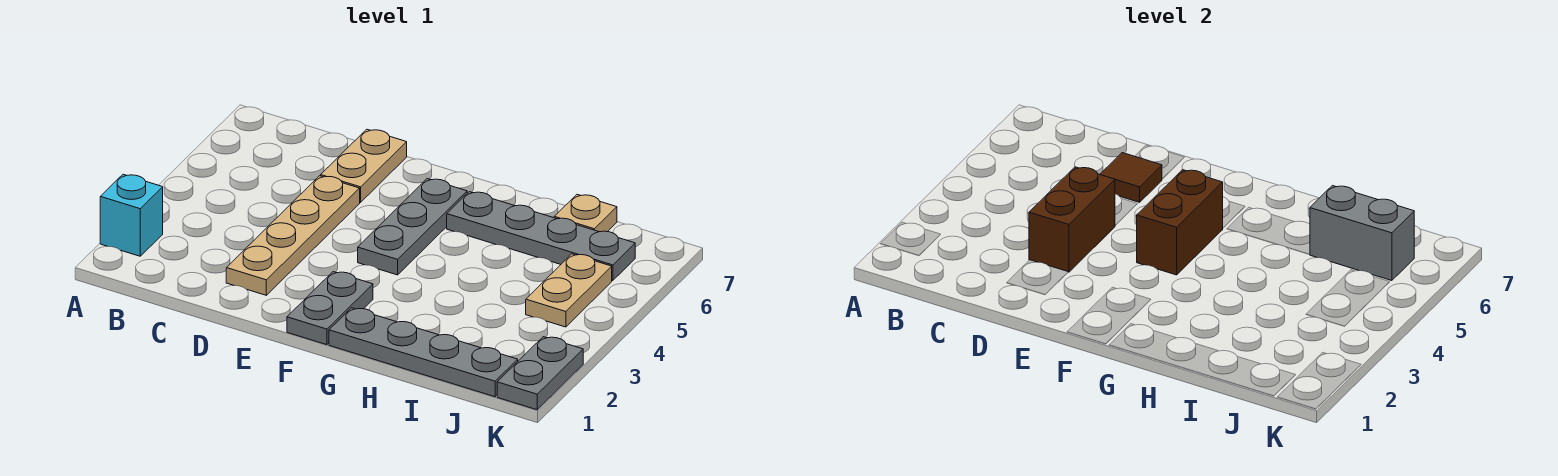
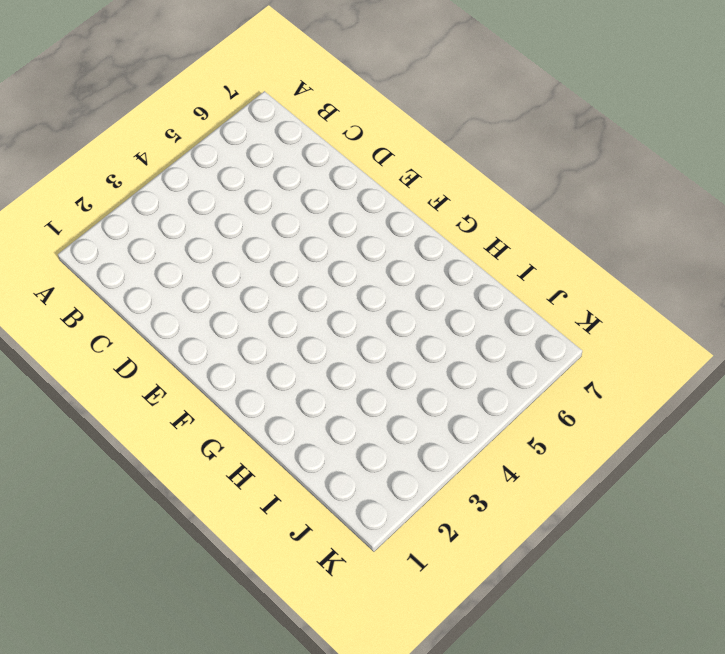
none -> cyan 1x1 brick [100,175,163,256]
none -> tan 1x4 plate [226,176,360,295]
none -> tan 1x2 plate [321,129,407,202]

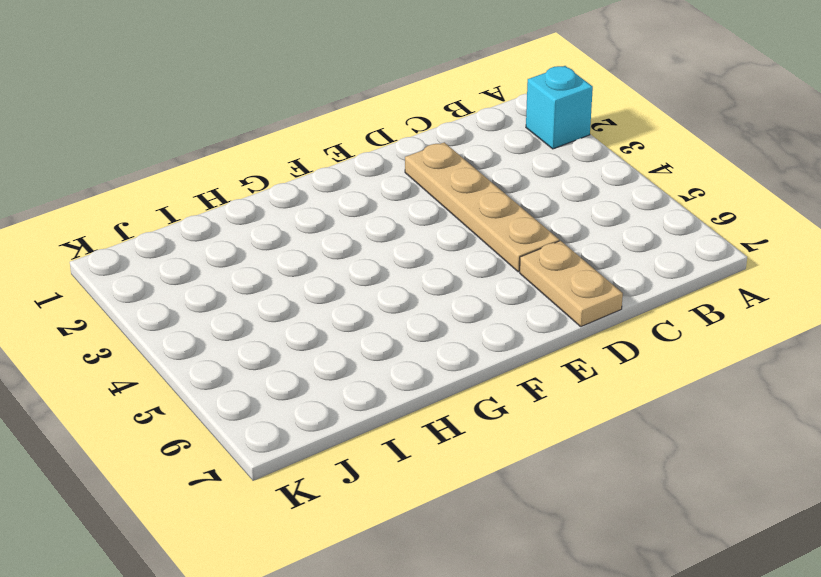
none -> grey 1x2 plate [287,272,373,345]
none -> grey 1x3 plate [358,179,467,275]
none -> grey 1x4 plate [329,308,518,397]

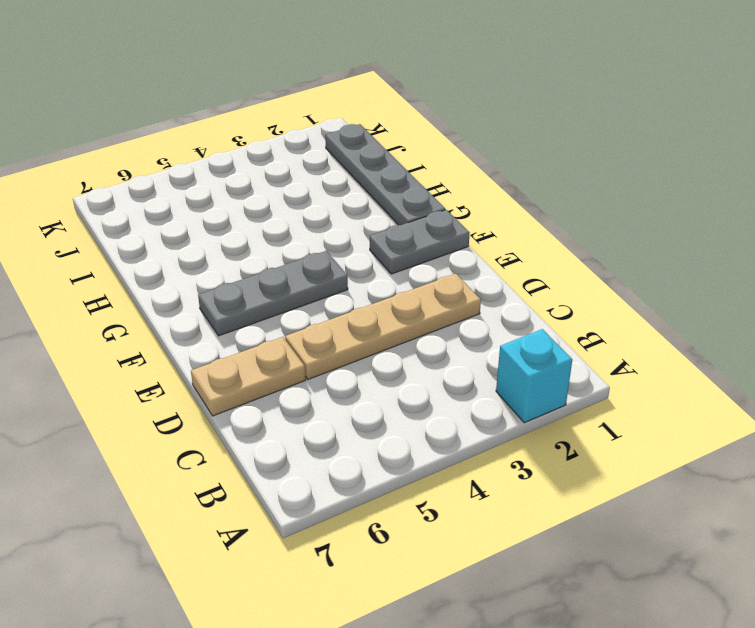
none -> grey 1x4 plate [447,192,635,281]
none -> tan 1x1 plate [554,195,617,232]
none -> tan 1x2 plate [526,254,612,327]

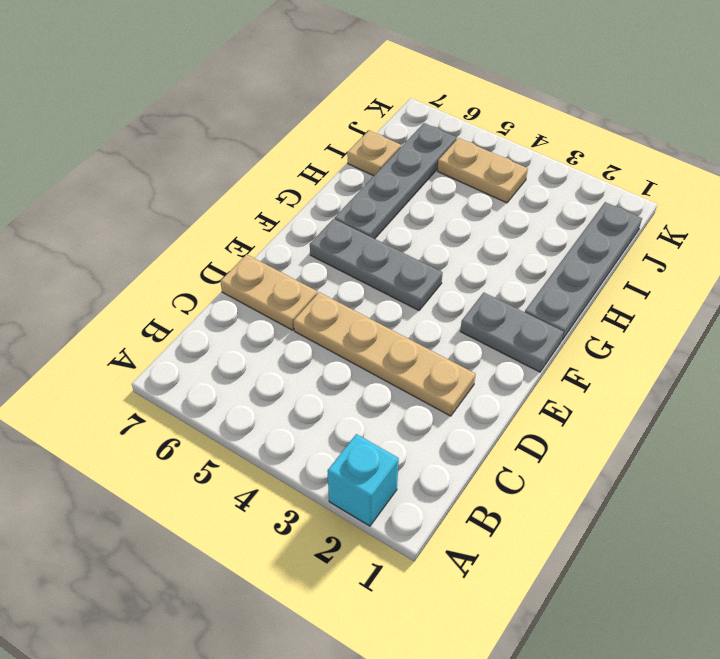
none -> grey 1x2 plate [497,337,583,410]
none -> brown 1x2 brick [1029,167,1115,272]
none -> brown 1x1 tile [1100,153,1162,202]

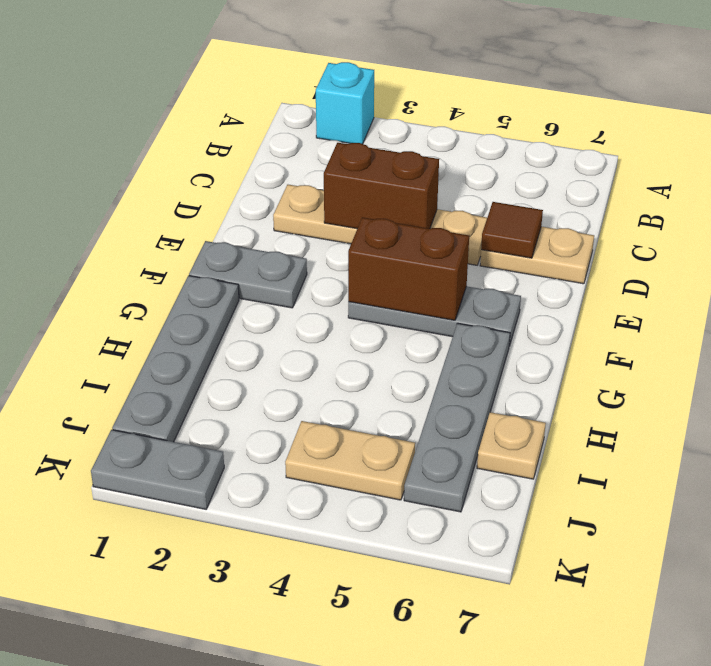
none -> grey 1x2 brick [1310,186,1414,281]

